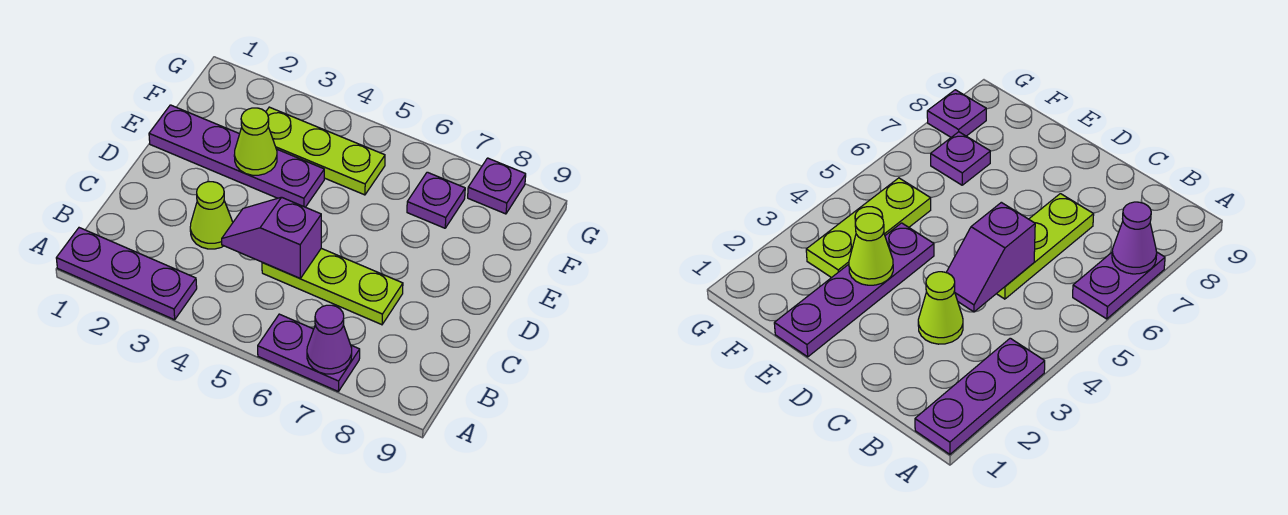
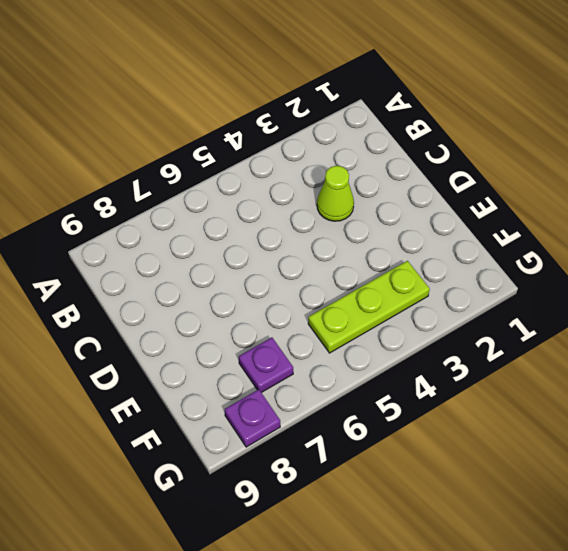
none -> purple 1x3 plate [56,228,197,320]
none -> purple 1x2 plate [258,314,360,391]

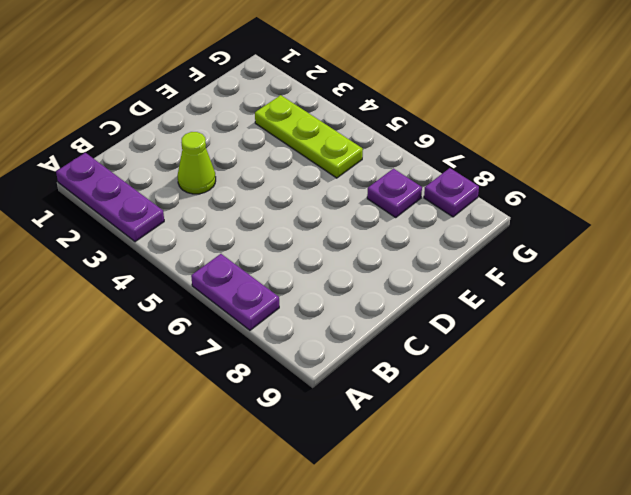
none -> lime 1x3 plate [262,248,403,325]
none -> purple 1x4 plate [149,105,324,207]

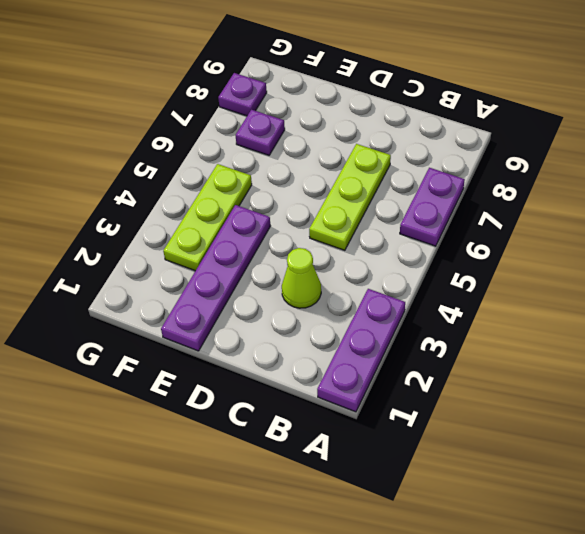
none -> purple 1x1 cone [307,305,352,374]
none -> purple 1x2 slope [222,197,321,278]

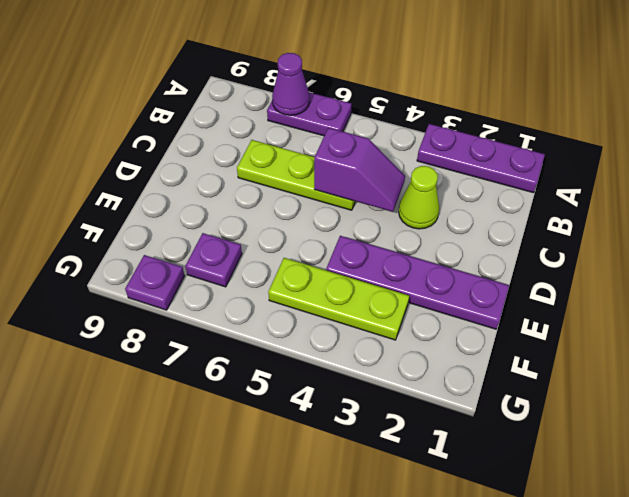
none -> lime 1x1 cone [234,108,277,175]

